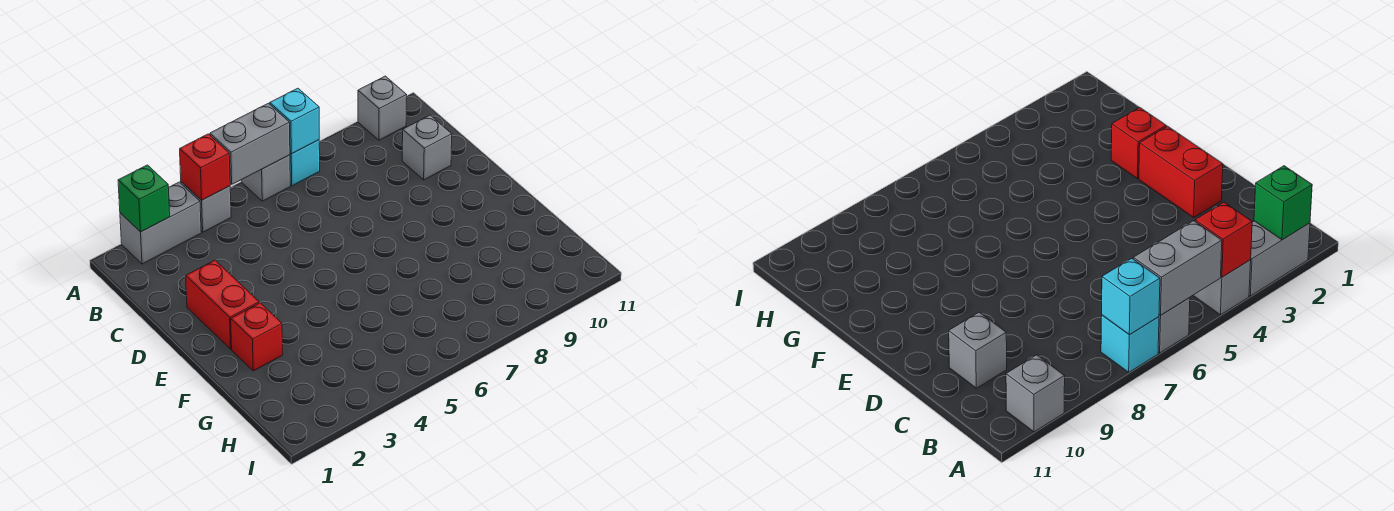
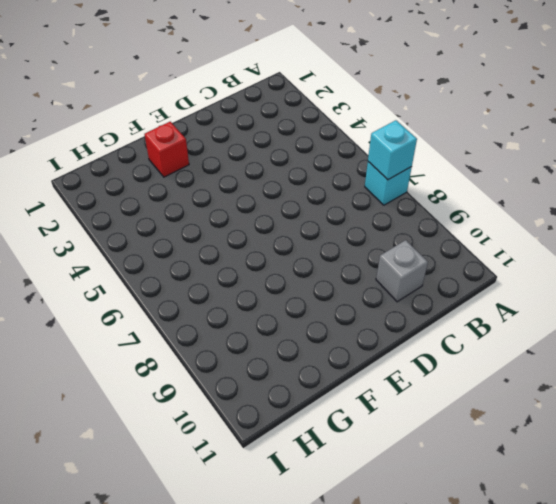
none -> grey 1x2 brick [120,182,201,264]
none -> grey 1x1 brick [181,182,231,232]
none -> grey 1x1 brick [241,155,290,201]

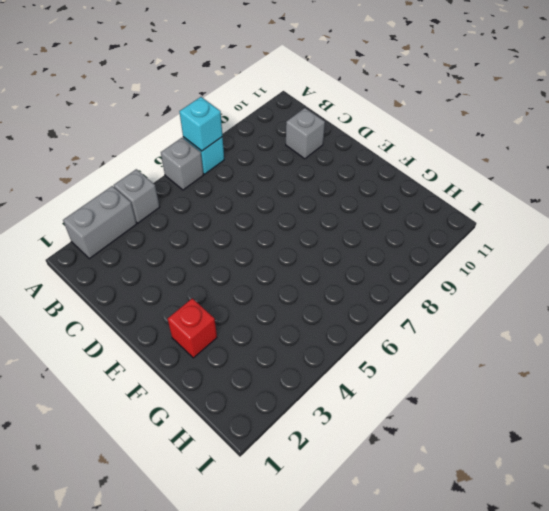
none -> grey 1x1 brick [358,76,407,140]
none -> red 1x2 brick [186,260,259,349]
none -> green 1x1 brick [118,165,170,232]

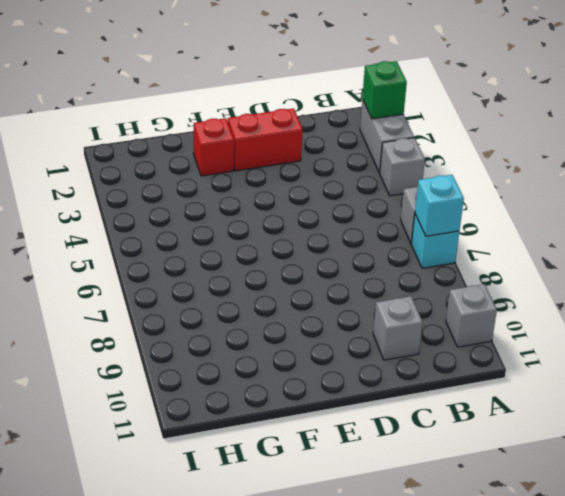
none -> red 1x1 brick [180,134,230,200]
none -> grey 1x2 brick [210,103,290,184]

